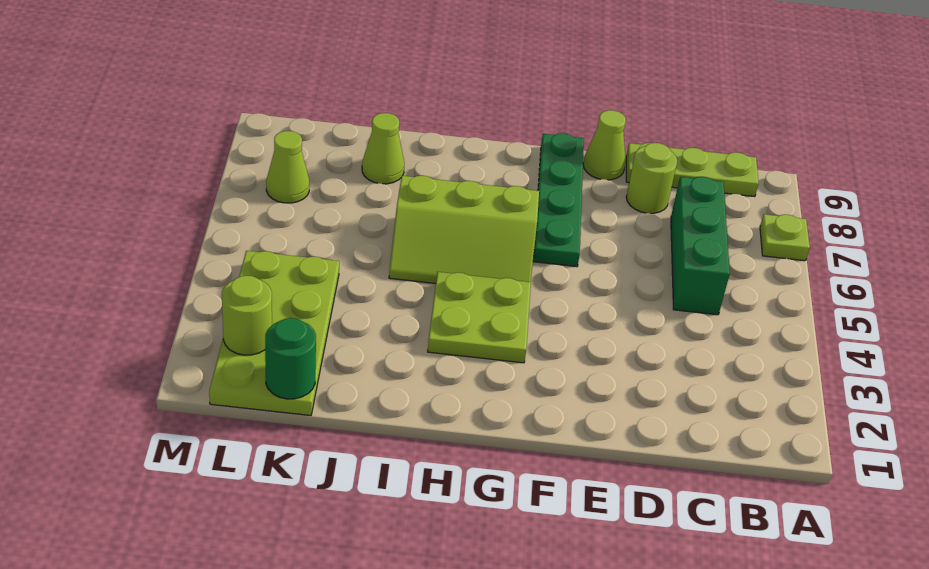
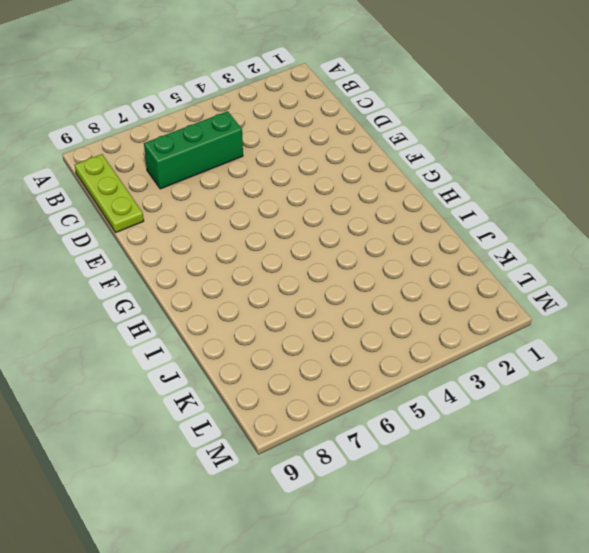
none -> lime 1x1 plate [760,214,810,261]
none -> lime 1x1 round brick [626,143,677,213]
none -> lime 1x1 cone [583,110,626,180]

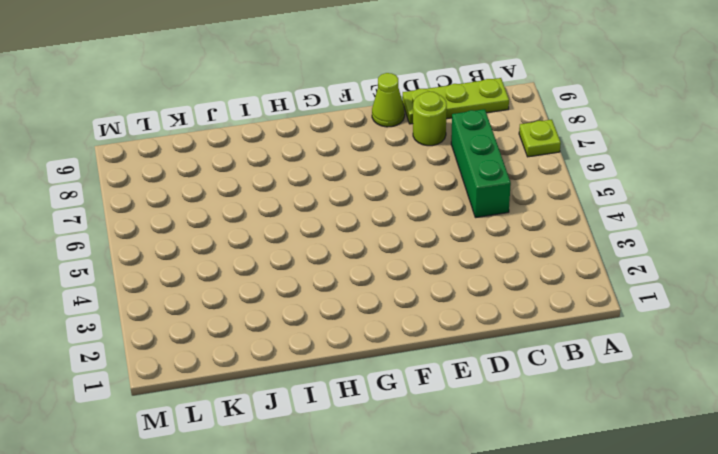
none -> green 1x4 plate [533,133,584,267]
none -> lime 2x2 plate [428,272,531,363]
none -> lime 2x3 slope [389,176,539,283]

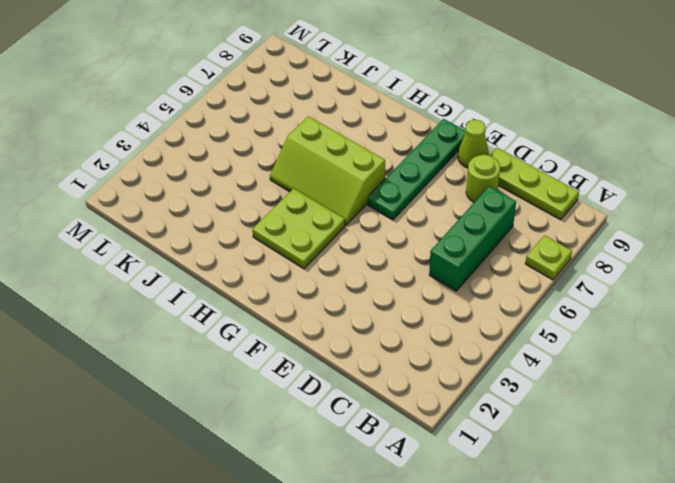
none -> lime 1x1 cone [362,113,404,184]
none -> lime 2x4 plate [209,251,339,416]
none -> lime 1x1 cone [266,131,309,203]

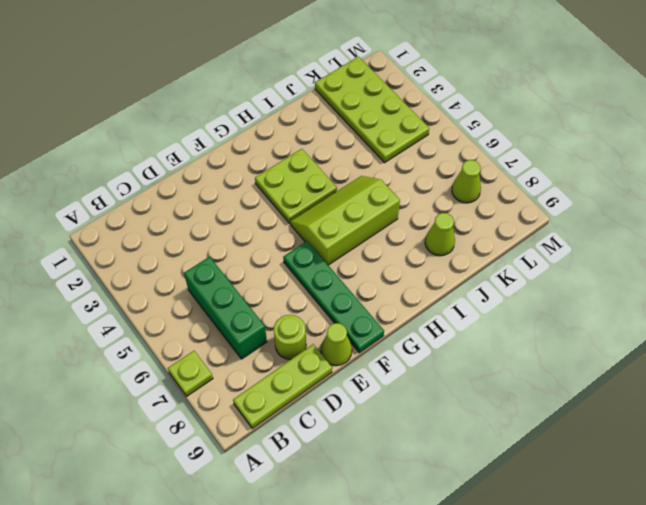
none -> green 1x1 round brick [265,318,316,399]
none -> lime 1x1 round brick [222,276,272,355]

